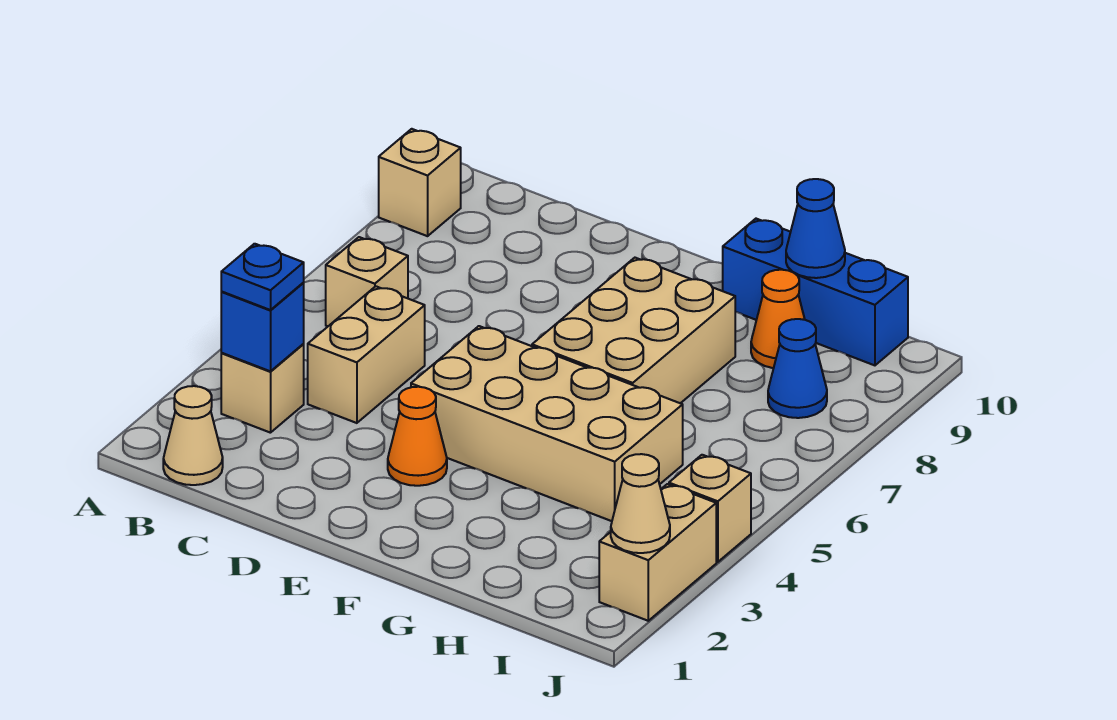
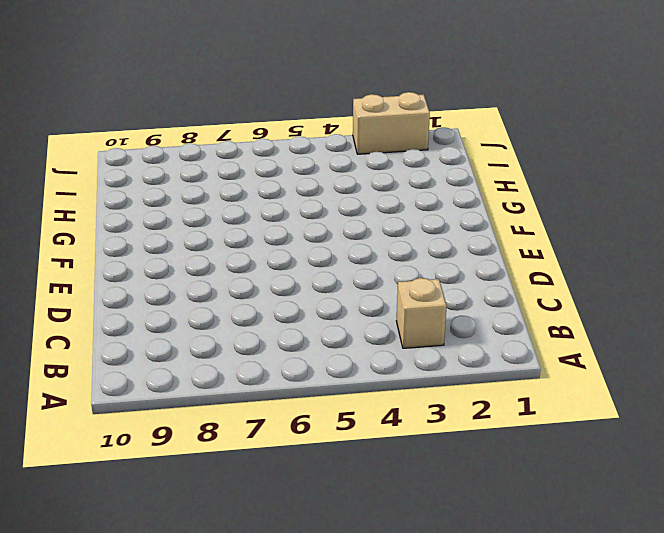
none -> tan 1x1 brick [379,129,461,236]
none -> tan 1x1 cone [163,386,223,485]
none -> tan 1x1 brick [326,237,408,326]

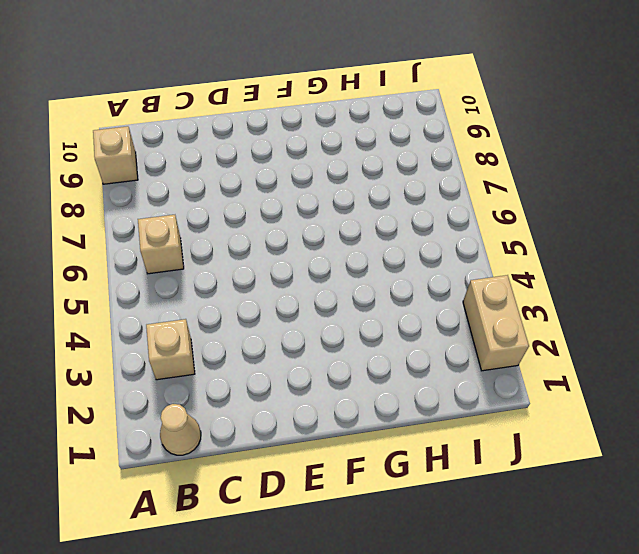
none -> tan 1x2 brick [308,286,425,423]
none -> orange 1x1 cone [388,387,447,486]
none -> tan 2x4 brick [411,326,683,521]

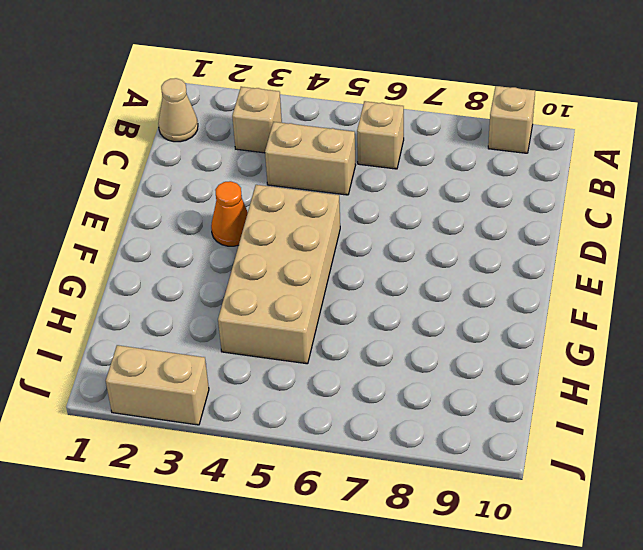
none -> tan 2x3 brick [532,258,735,403]
none -> blue 1x3 brick [723,219,908,365]
none -> orange 1x1 cone [751,270,805,368]

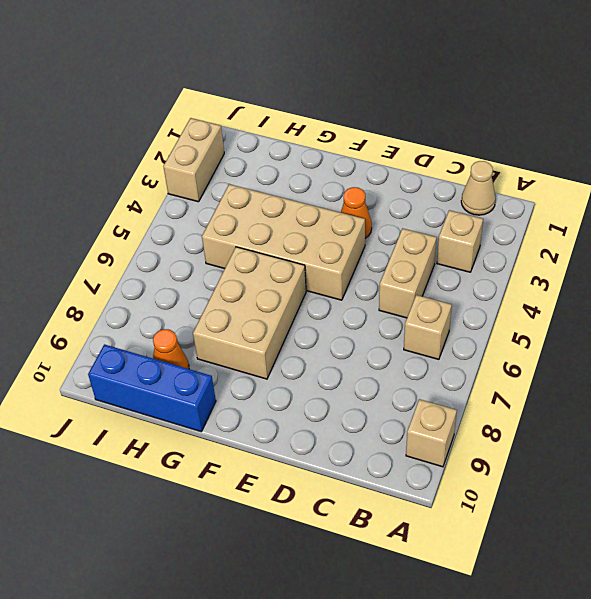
none -> blue 1x1 cone [768,319,827,418]
none -> tan 1x1 brick [669,455,751,562]
none -> blue 1x1 brick [221,283,304,371]

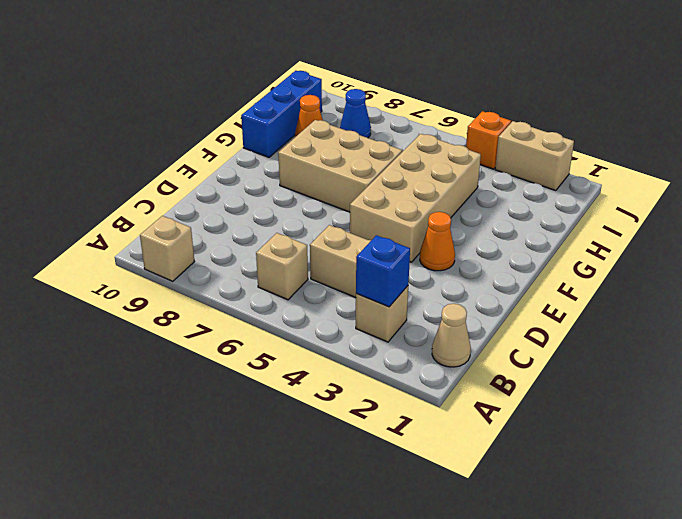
orange 1x1 brick [466,111,511,169] -> tan 1x1 brick [669,455,751,562]
none -> blue 1x1 cone [786,179,845,278]
none -> tan 1x1 cone [611,454,670,553]
none -> blue 1x1 plate [221,244,304,310]

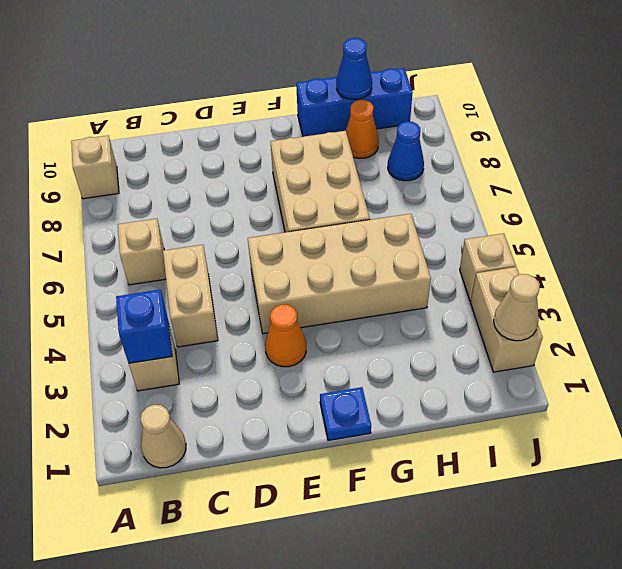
blue 1x1 plate [320,387,371,440] -> blue 1x1 plate moved to [221,244,304,310]

